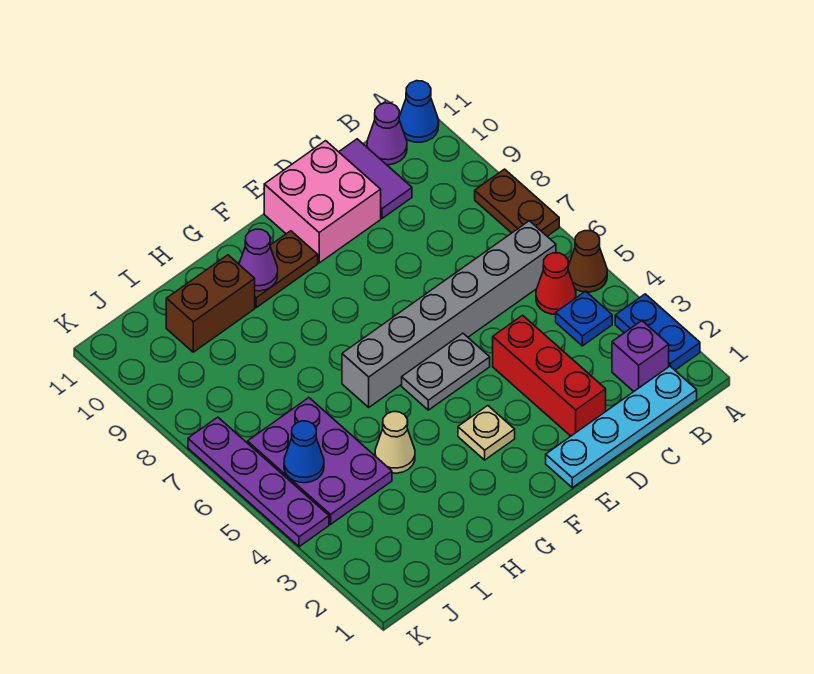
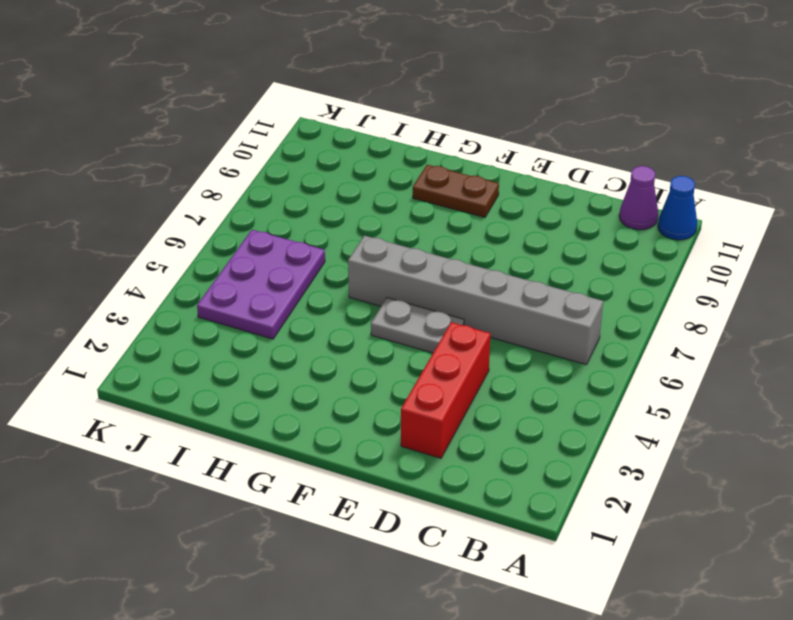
none -> blue 1x2 plate [615,294,700,370]
none -> brown 1x1 cone [568,231,607,292]
none -> brown 1x2 plate [475,169,559,236]

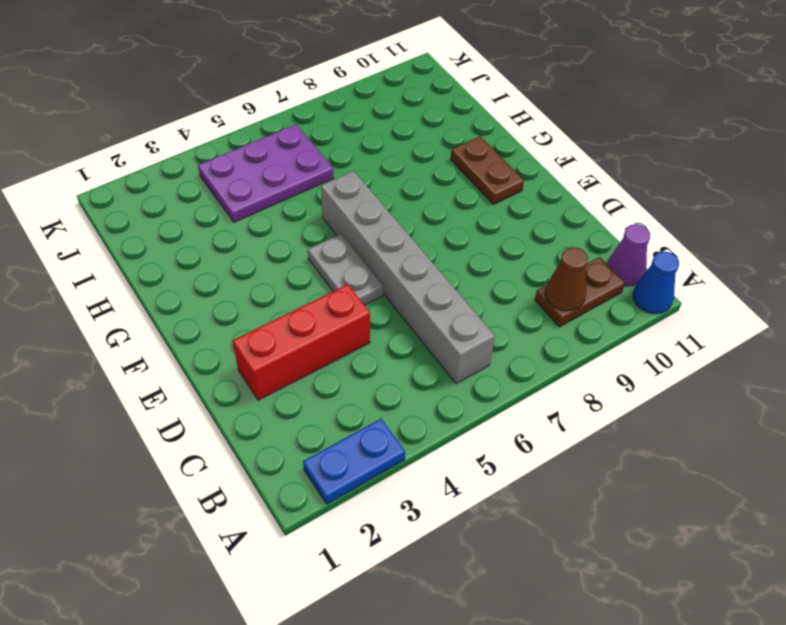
brown 1x2 plate [535,257,625,327] -> brown 1x2 plate moved to [475,169,559,236]
brown 1x1 cone [545,247,588,311] -> brown 1x1 cone moved to [568,231,607,292]
none -> cyan 1x4 plate [546,366,697,488]
none -> purple 1x1 brick [612,321,669,391]
none -> blue 1x1 plate [556,291,612,346]

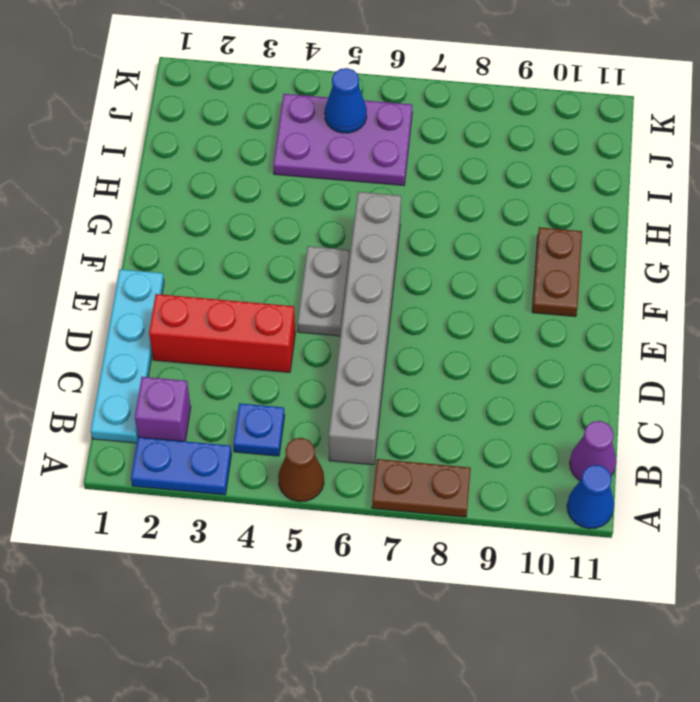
none -> red 1x1 cone [536,253,576,314]
none -> purple 1x2 tile [339,139,412,218]
none -> pink 2x2 brick [264,141,381,263]

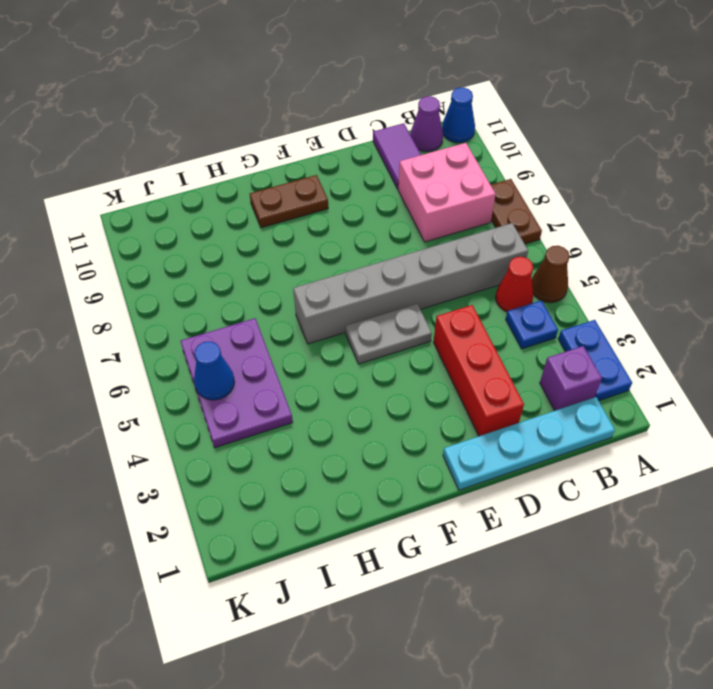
pink 2x2 brick [398,143,496,242] -> pink 2x2 brick moved to [264,141,381,263]
none -> tan 1x1 plate [458,406,515,460]
none -> tan 1x1 cone [375,412,415,473]
none -> brown 1x2 brick [166,255,255,352]

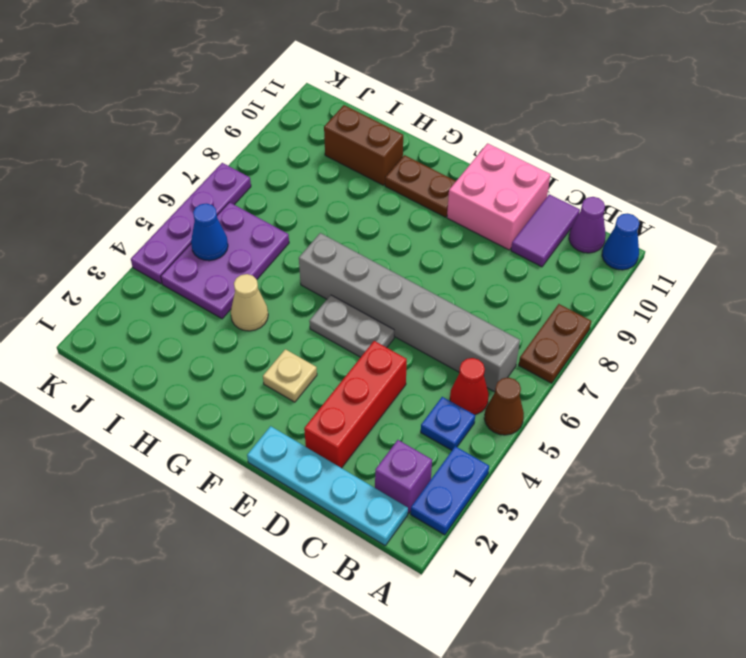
none -> purple 1x1 cone [239,229,278,291]

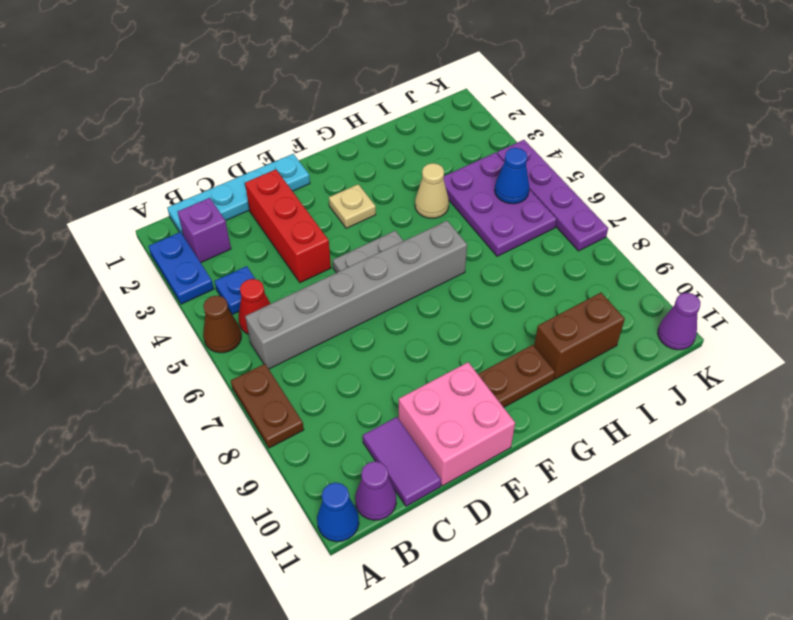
purple 1x1 cone [658,293,701,350] -> purple 1x1 cone moved to [239,229,278,291]

